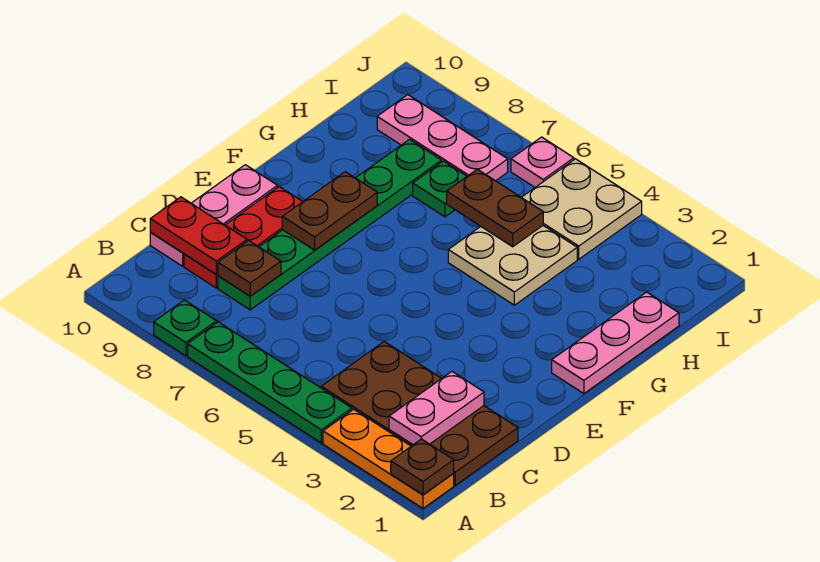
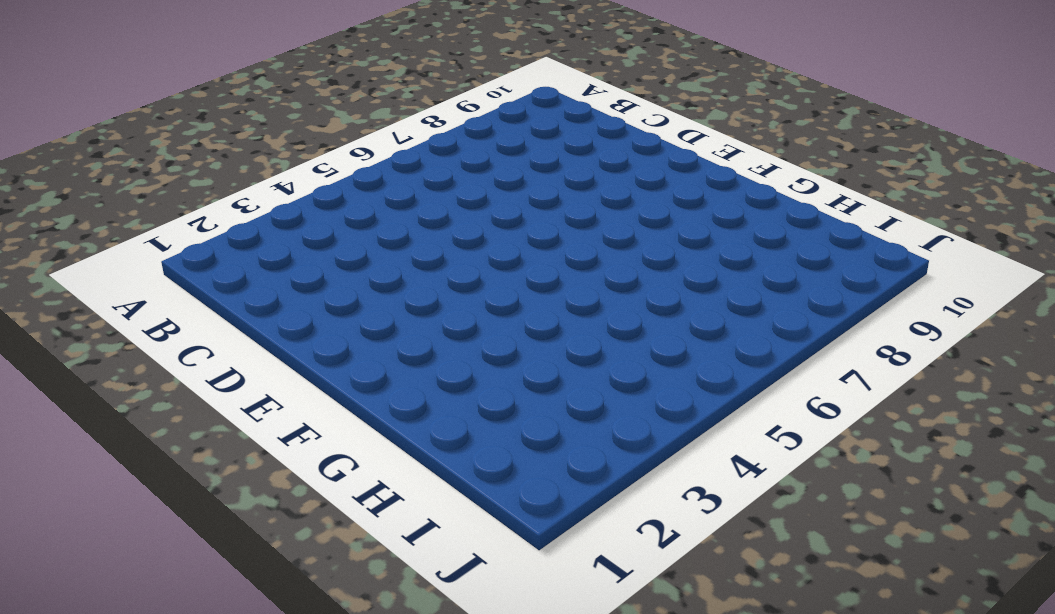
none -> orange 1x3 plate [323,409,454,508]
none -> green 1x4 plate [188,322,352,443]
none -> green 1x1 plate [154,300,217,356]

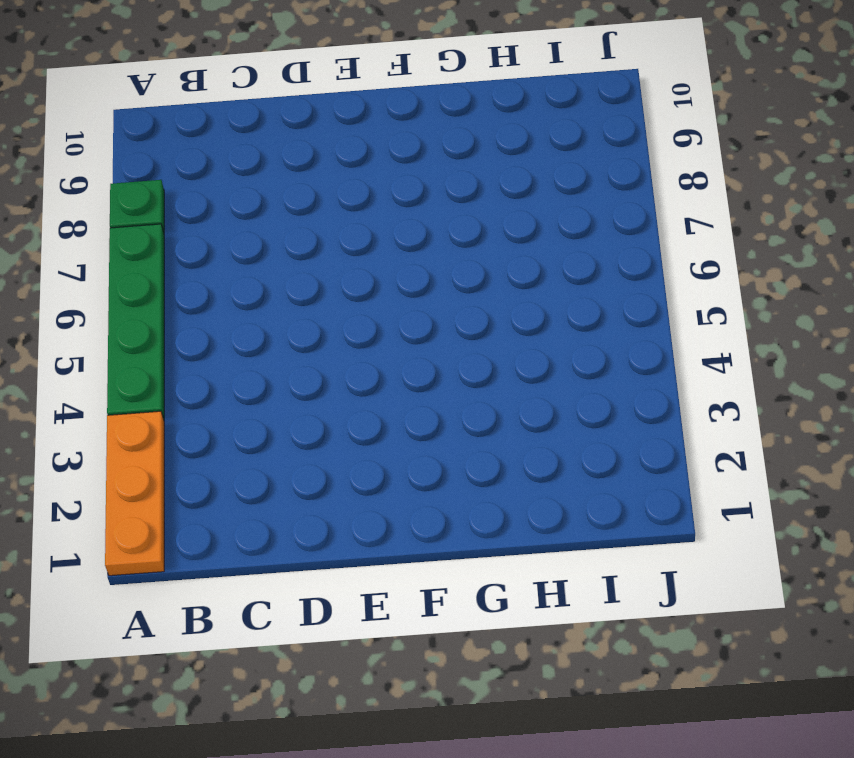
none -> brown 2x4 plate [321,342,518,485]
none -> green 1x6 plate [218,139,442,310]
none -> red 1x3 plate [184,187,303,288]

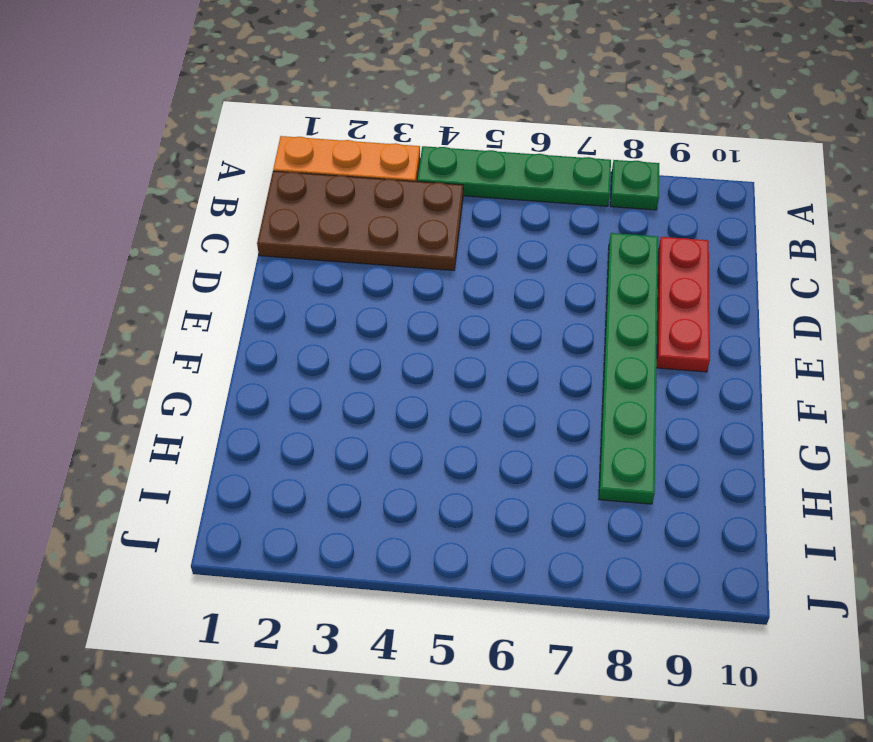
none -> pink 1x3 plate [150,165,277,266]
none -> pink 1x3 plate [552,292,679,394]
none -> tan 2x2 plate [448,226,577,305]

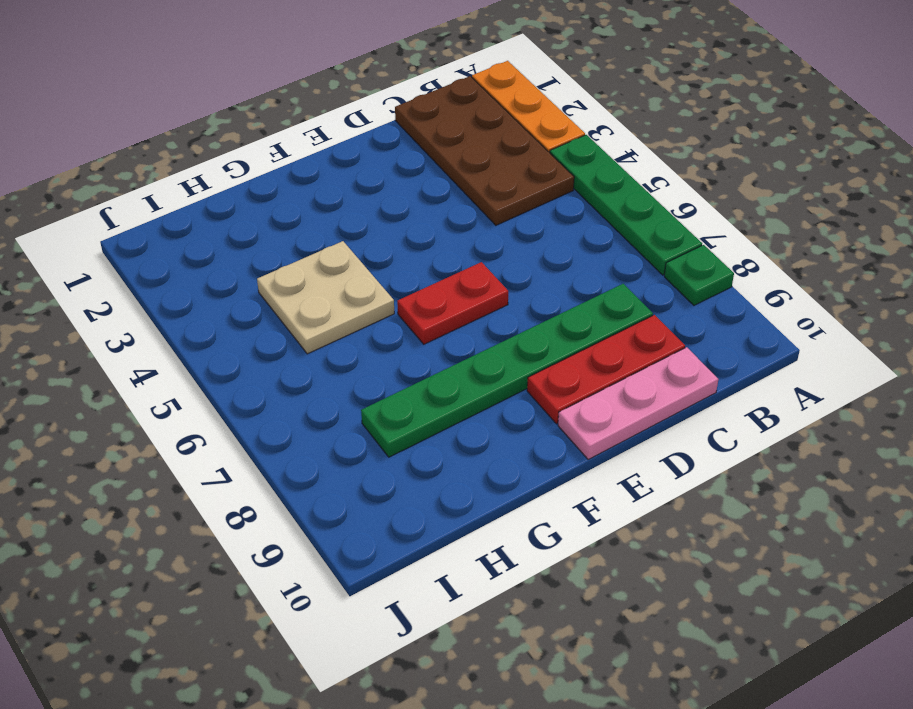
red 1x2 plate [397,262,508,344] -> red 1x2 plate turned to [150,197,247,274]
none -> pink 1x3 plate [552,292,679,394]
none -> green 1x1 plate [413,161,467,217]
none -> tan 2x2 plate [521,159,642,259]

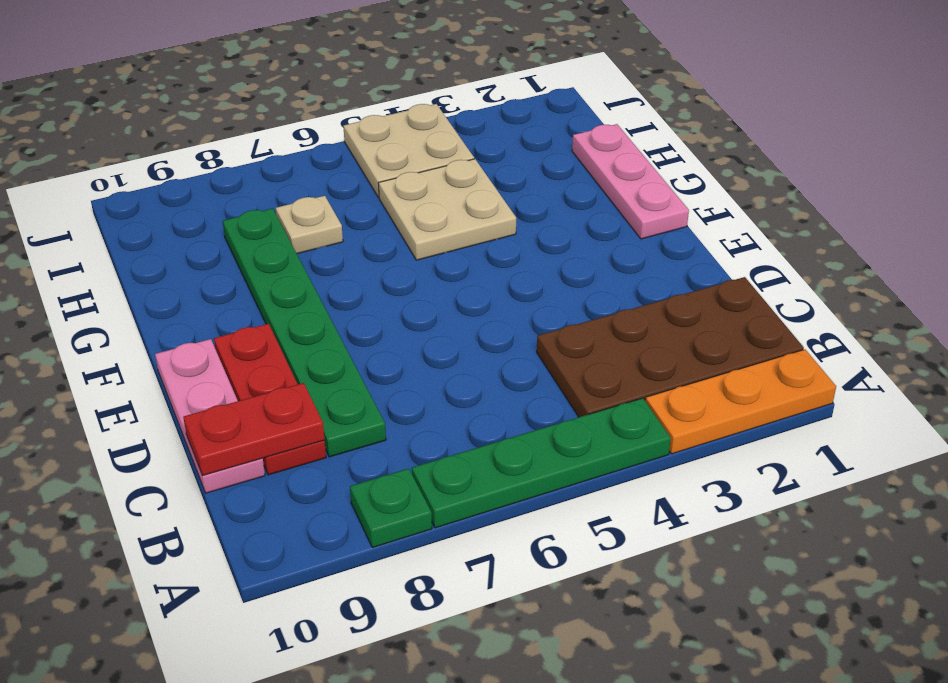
tan 1x1 plate [276,196,343,254] -> green 1x1 plate [413,161,467,217]
none -> pink 1x3 plate [377,95,508,181]
none -> pink 1x1 plate [511,137,574,187]
none -> brown 1x1 plate [391,439,454,495]

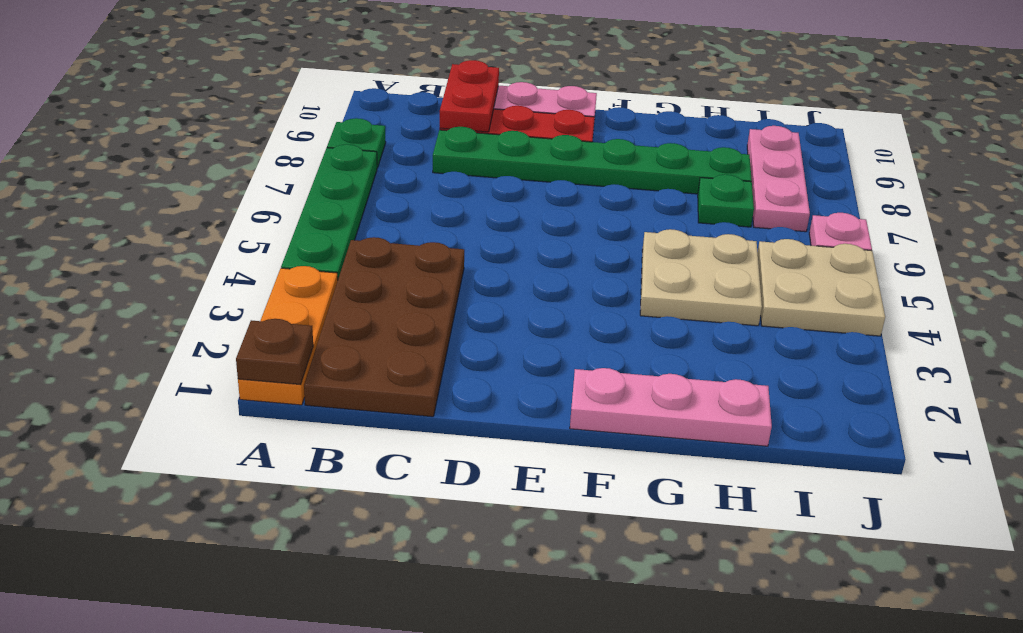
none -> pink 1x2 plate [389,372,484,445]
none -> brown 1x1 plate [218,240,281,296]
none -> brown 1x2 plate [282,172,377,250]

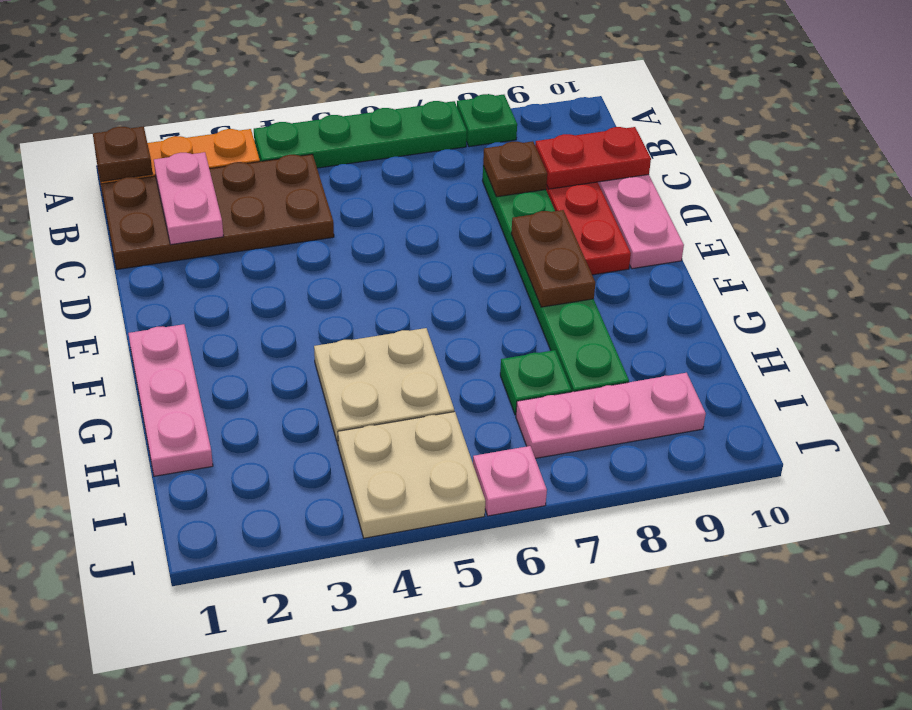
none -> brown 1x2 plate [447,169,543,247]

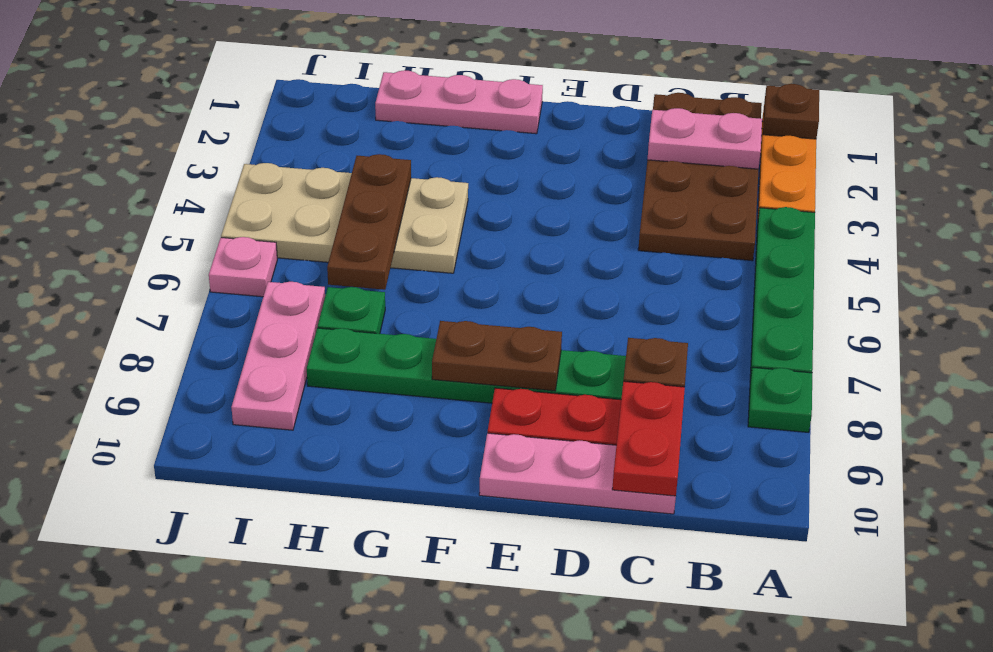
brown 1x3 plate [327,154,411,290] -> brown 1x2 plate [447,169,543,247]

